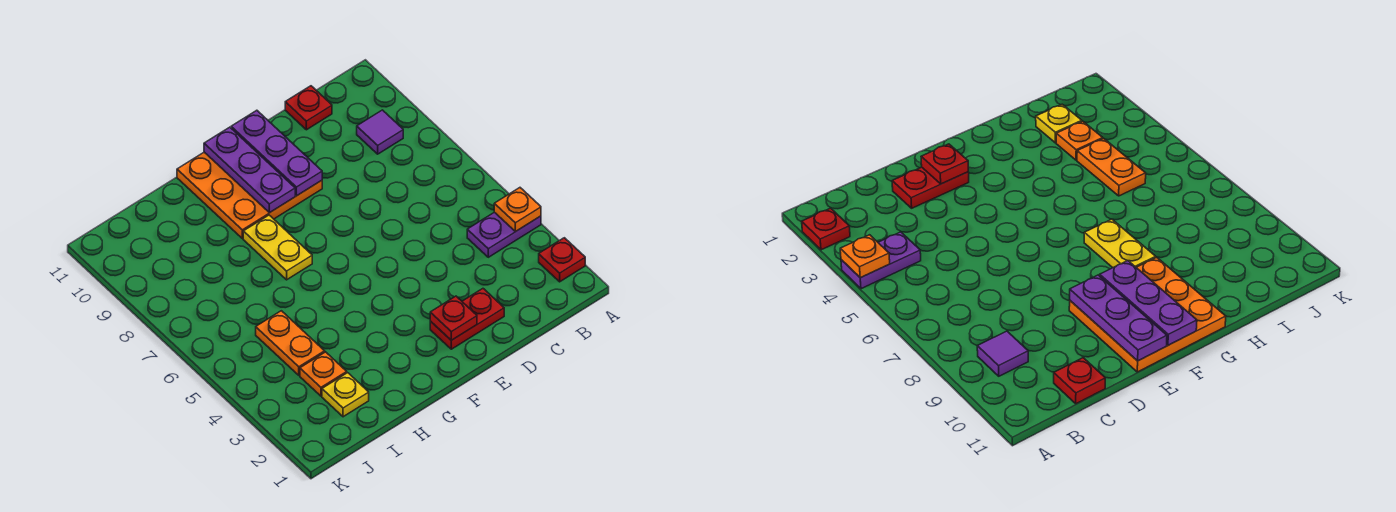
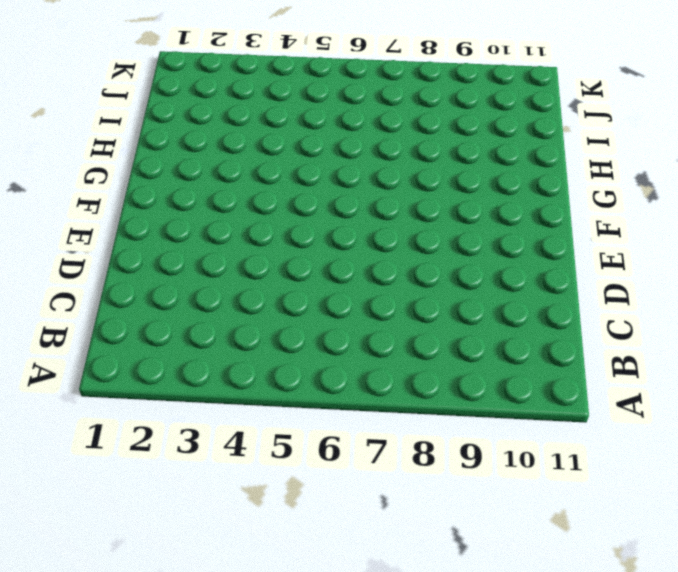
none -> red 1x1 plate [539,238,585,282]
none -> purple 1x2 plate [467,212,541,257]
none -> purple 1x1 tile [357,110,403,154]

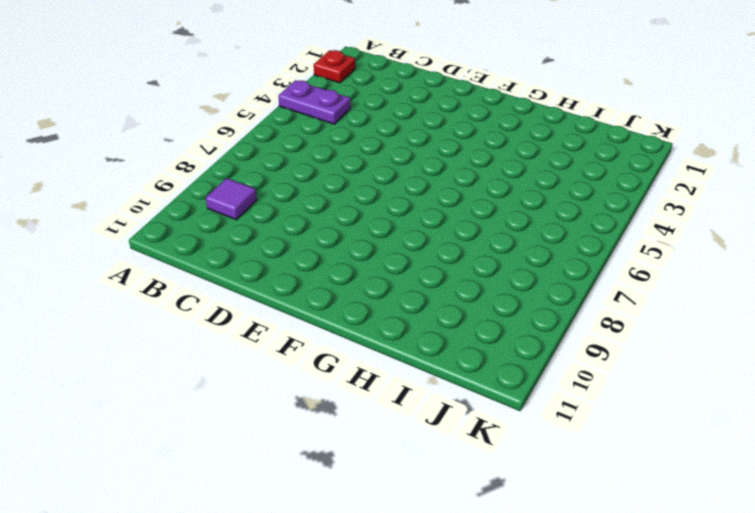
none -> red 1x1 plate [285,86,332,130]
none -> red 1x2 plate [430,289,504,349]
none -> orange 3x3 plate [177,152,322,238]

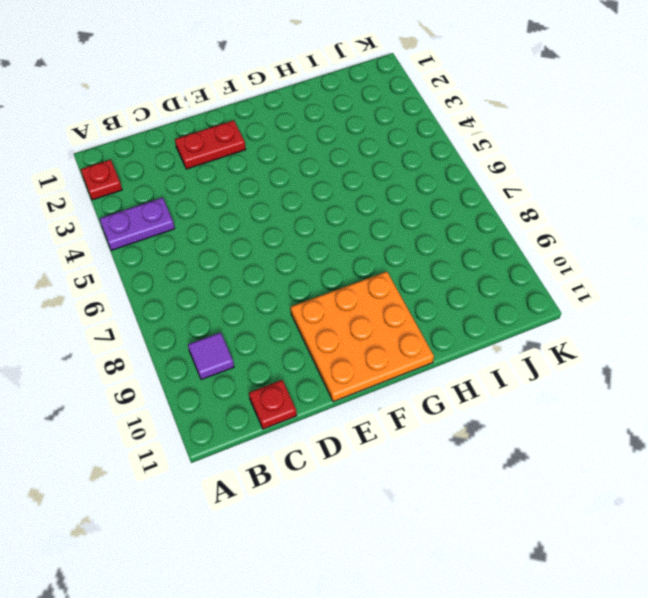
none -> yellow 1x2 plate [243,215,312,280]
none -> yellow 1x1 plate [322,373,369,417]
none -> orange 1x1 plate [300,352,347,396]

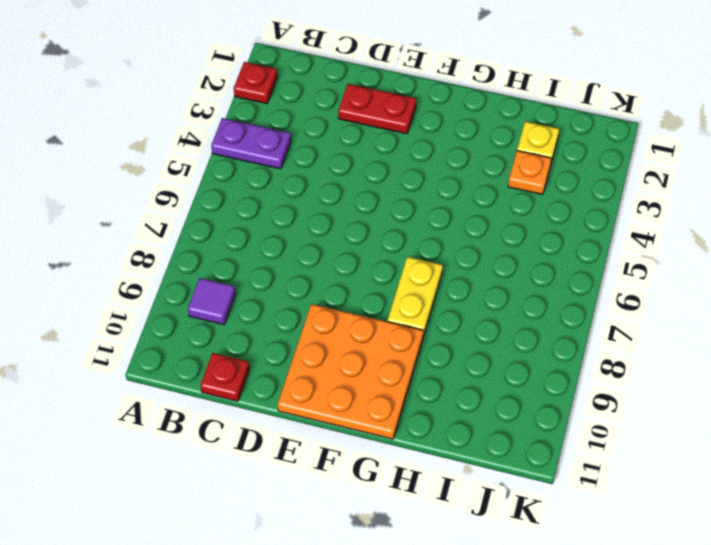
none -> orange 1x2 plate [256,311,325,375]
none -> orange 1x1 plate [494,188,541,232]
none -> red 1x1 plate [430,296,477,340]

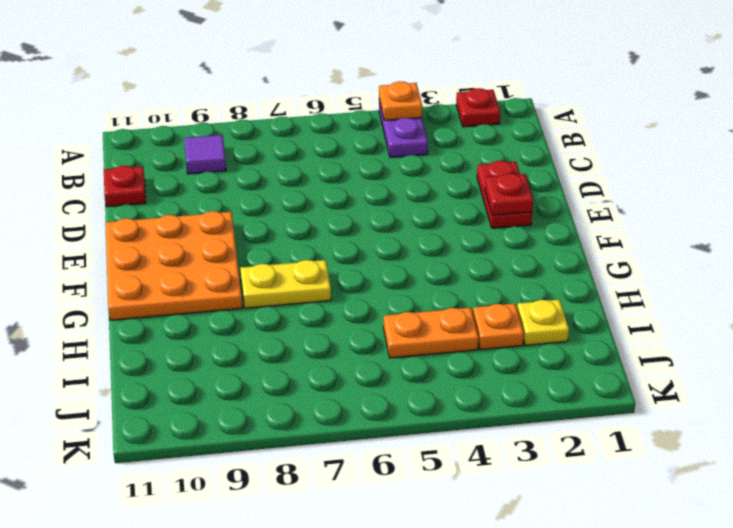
none -> purple 1x3 plate [231,110,322,196]
none -> purple 1x3 plate [204,127,295,213]

